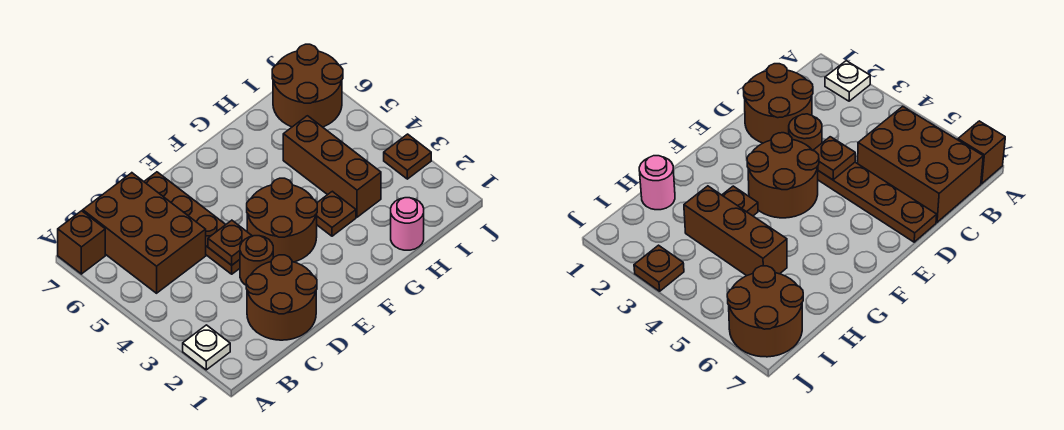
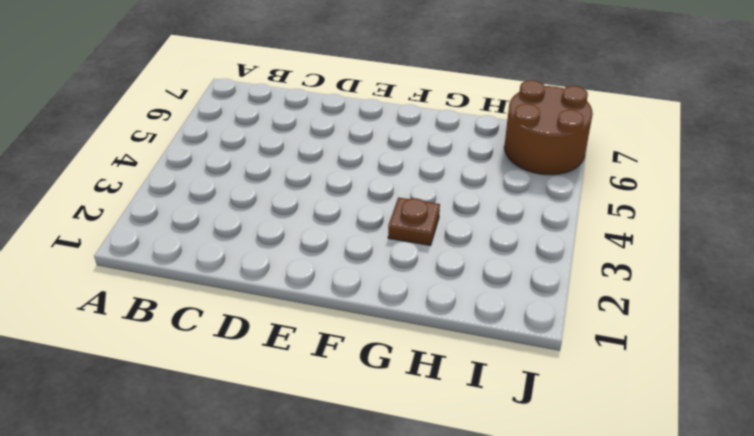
none -> white 1x1 plate [183,325,230,370]
none -> brown 1x1 brick [58,211,105,274]
none -> brown 2x3 brick [83,173,206,293]

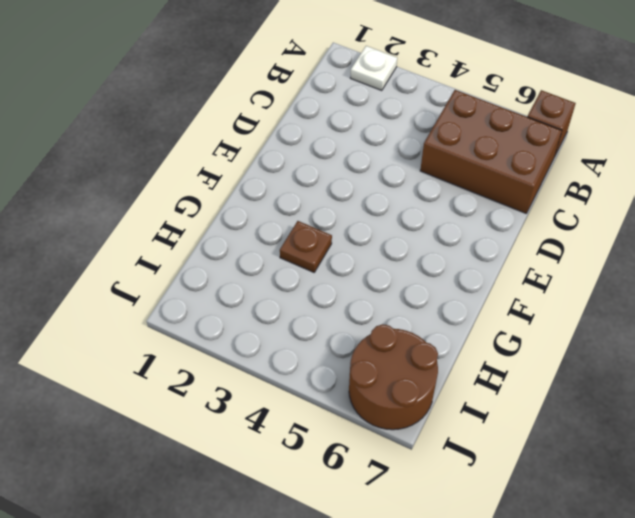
none -> brown 2x2 round brick [246,255,317,340]
none -> brown 1x1 round brick [240,236,273,285]
none -> brown 1x4 plate [144,172,240,274]

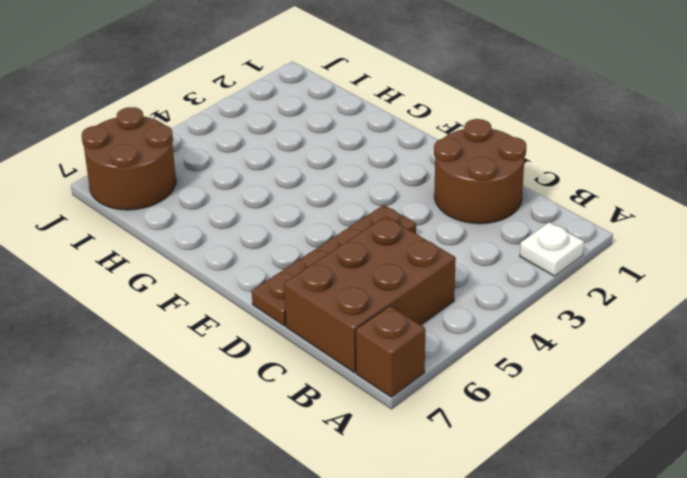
none -> brown 1x1 round brick [240,236,273,285]
none -> brown 2x2 round brick [247,178,317,262]
none -> brown 1x1 plate [317,191,356,236]

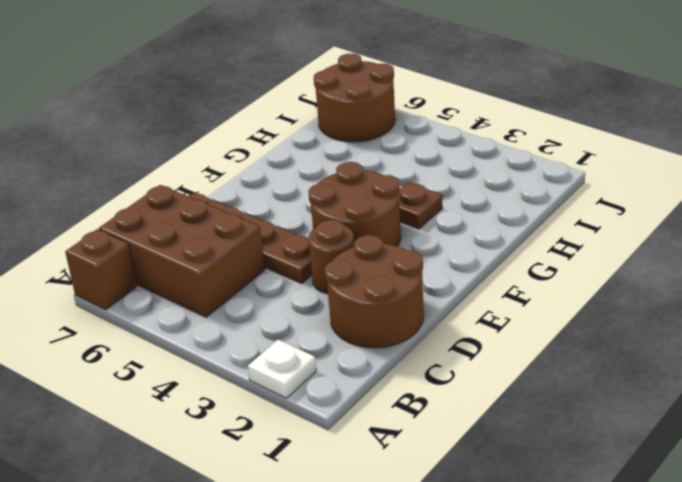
none -> pink 1x1 round brick [391,198,424,250]
none -> brown 1x3 brick [283,116,381,217]
none -> brown 1x1 plate [384,134,431,179]

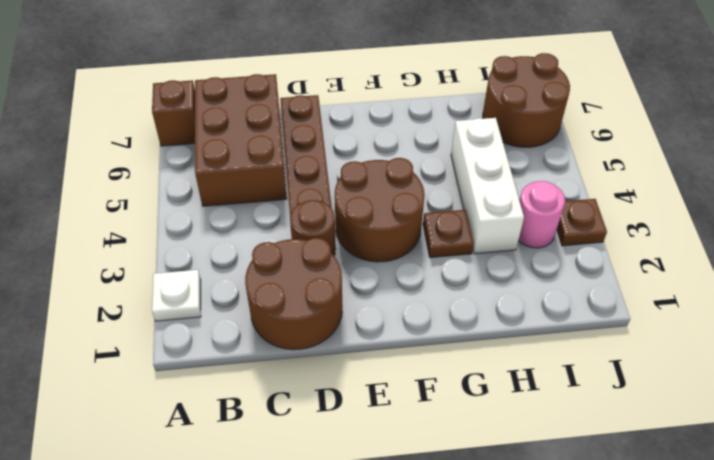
white 1x3 brick [451,118,524,254] -> brown 1x3 brick [283,116,381,217]
pink 1x1 round brick [518,181,565,248] -> pink 1x1 round brick moved to [391,198,424,250]
none -> brown 1x1 plate [208,220,252,265]

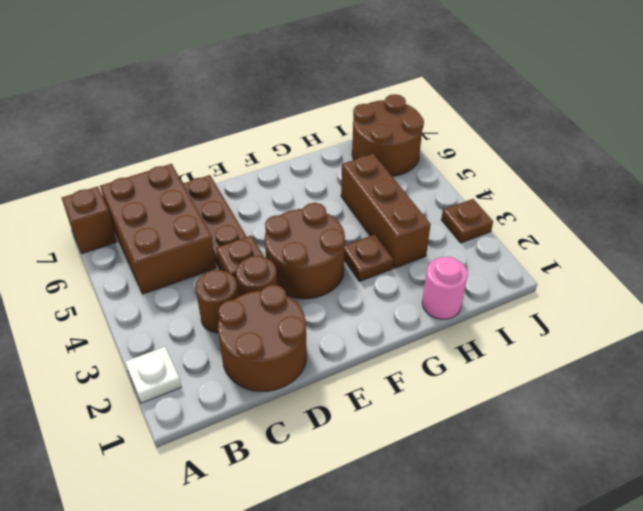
brown 1x1 round brick [195,270,238,333] -> none

